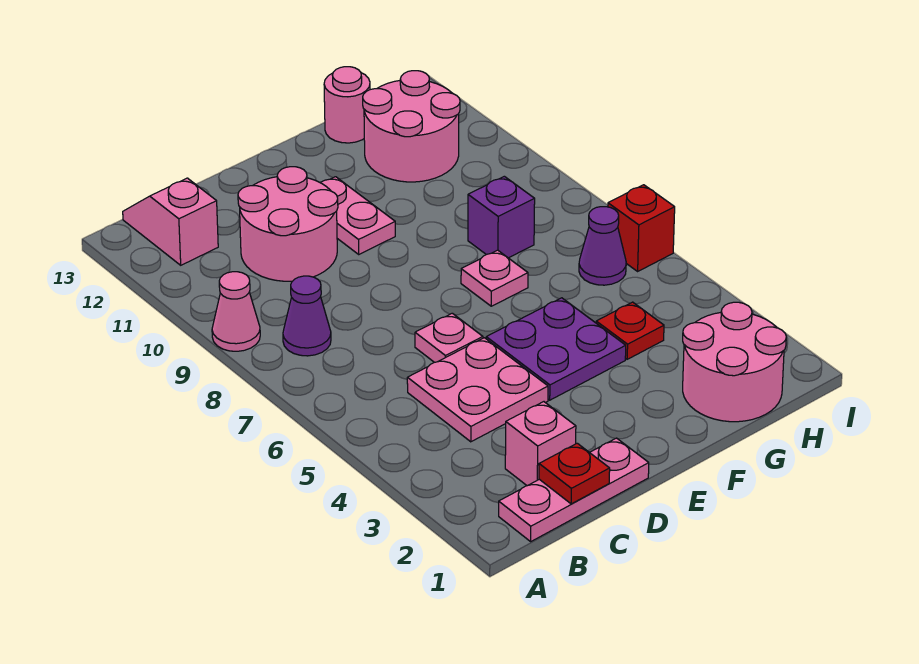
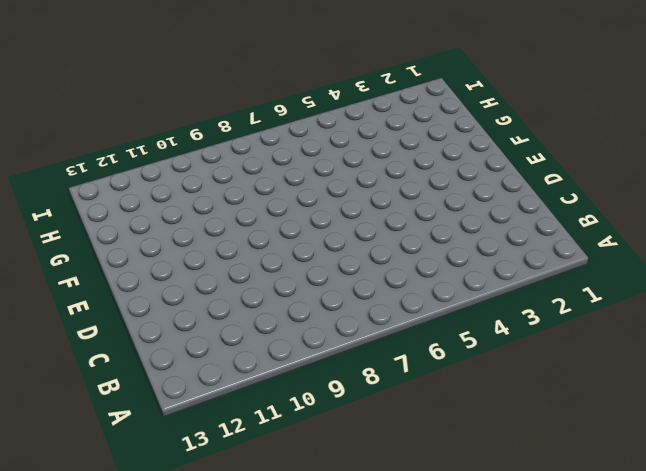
none -> pink 1x1 cone [212,272,260,351]
none -> pink 1x3 plate [499,438,649,541]
none -> purple 1x1 cone [283,276,331,356]

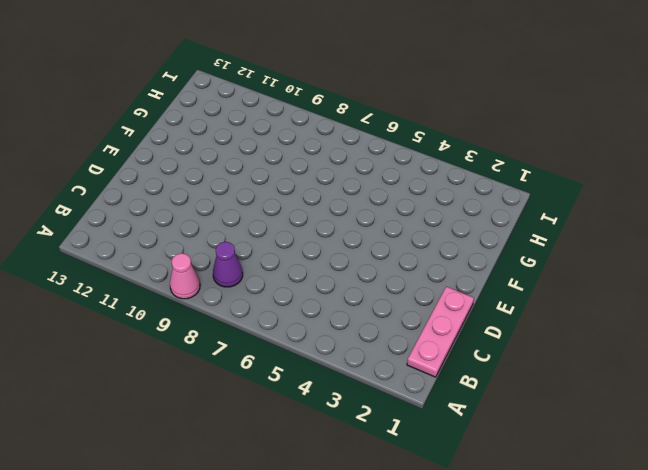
none -> pink 1x2 slope [123,178,218,265]
none -> pink 1x1 brick [505,402,576,486]
none -> pink 2x2 plate [407,338,548,442]

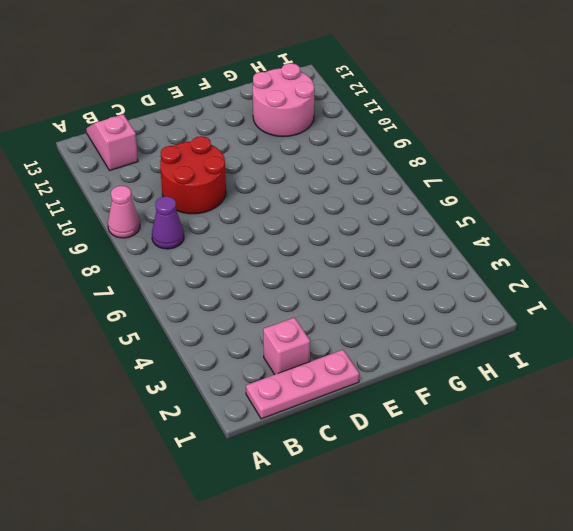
red 2x2 round brick [160,136,226,214] -> pink 2x2 round brick [238,167,338,281]
none -> pink 2x2 plate [407,338,548,442]
none -> pink 1x1 plate [415,313,483,362]
none -> purple 2x2 plate [486,298,626,400]

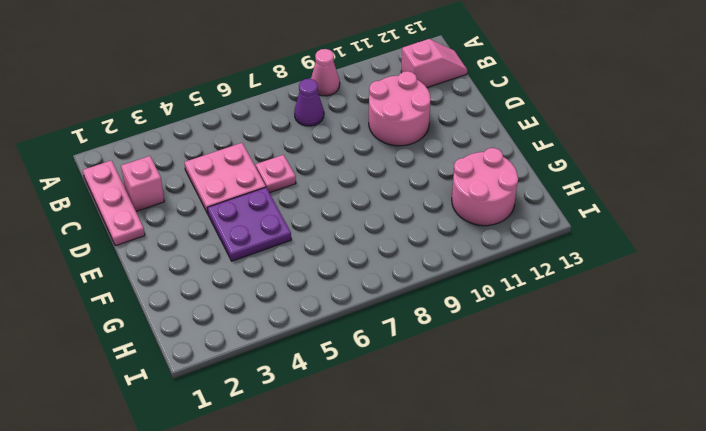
none -> pink 1x2 plate [320,177,395,254]
none -> pink 1x1 plate [461,250,528,306]
none -> pink 2x2 round brick [683,302,786,422]

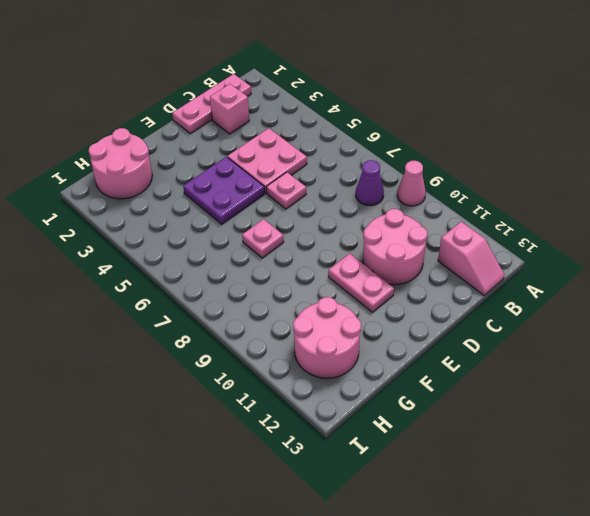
none -> red 1x1 plate [596,302,664,359]
none -> purple 1x1 brick [468,176,535,258]
none -> pink 1x1 round brick [324,67,370,143]

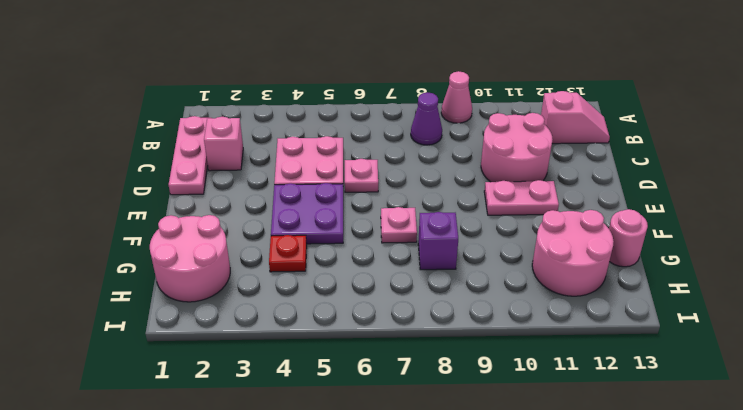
none -> purple 1x1 cone [579,207,626,285]
none -> red 1x1 brick [608,185,675,271]
none -> red 1x1 plate [539,443,610,504]

